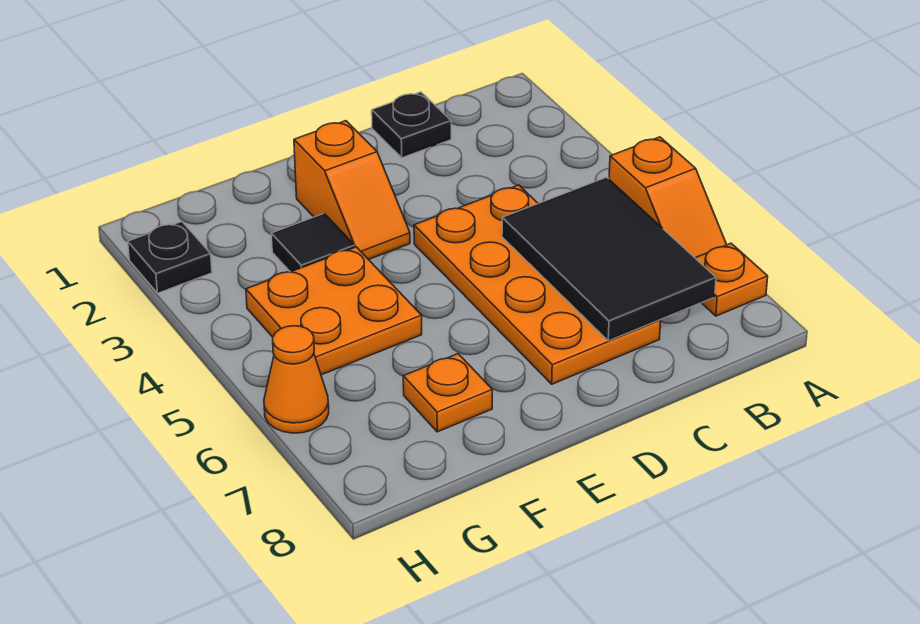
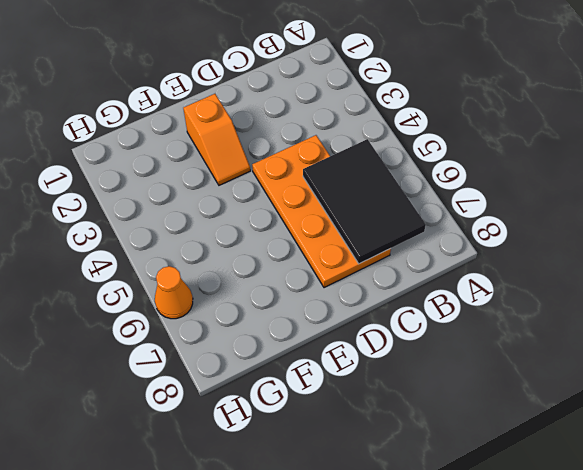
none -> orange 1x2 slope [609,137,727,258]
none -> orange 1x1 plate [695,243,768,316]

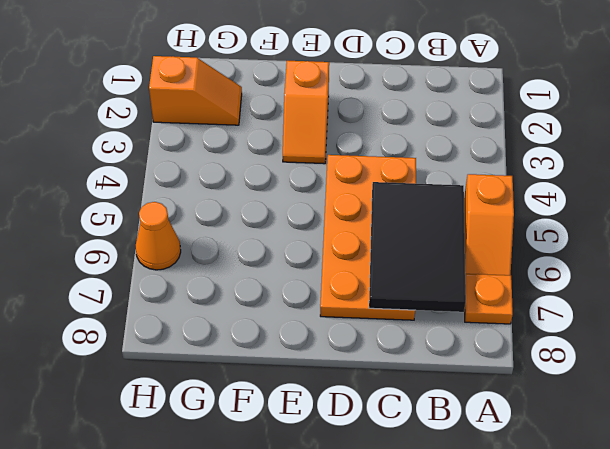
orange 1x2 slope [149,56,242,125] -> black 1x1 plate [128,222,212,293]
none -> black 1x1 plate [372,92,451,158]
none -> black 1x1 tile [271,214,355,272]

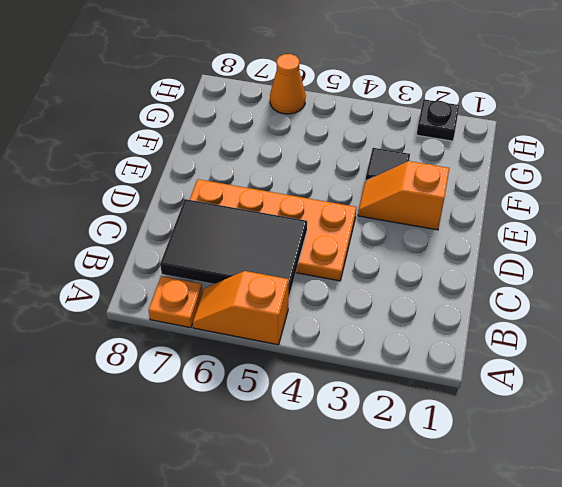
none -> black 1x1 plate [372,92,451,158]
none -> orange 2x2 plate [246,247,422,375]

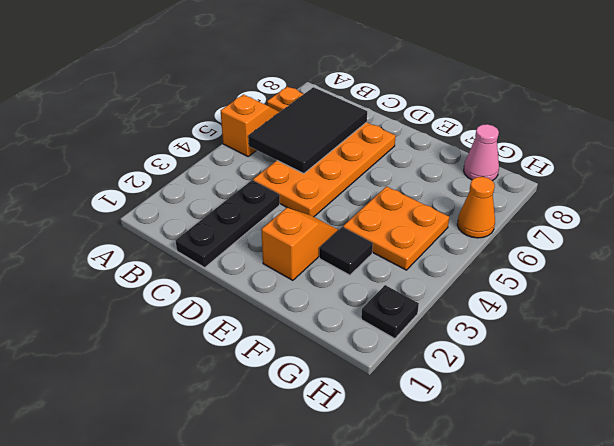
black 1x3 plate [176,180,280,268] -> black 1x1 plate [372,92,451,158]
pink 1x1 cone [464,124,499,181] -> none
none -> orange 1x1 plate [403,354,492,432]

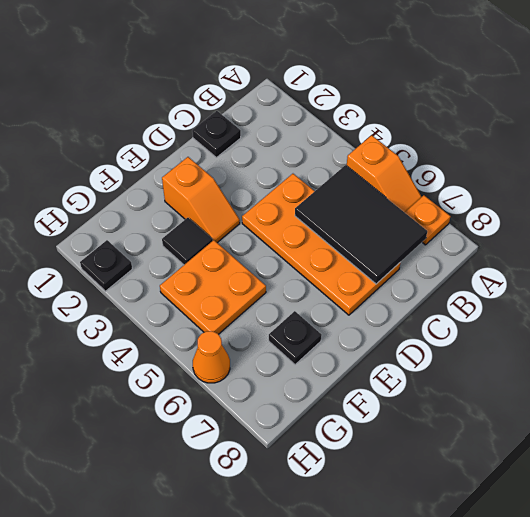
black 1x1 plate [269,311,322,365] -> orange 1x1 plate [403,354,492,432]

